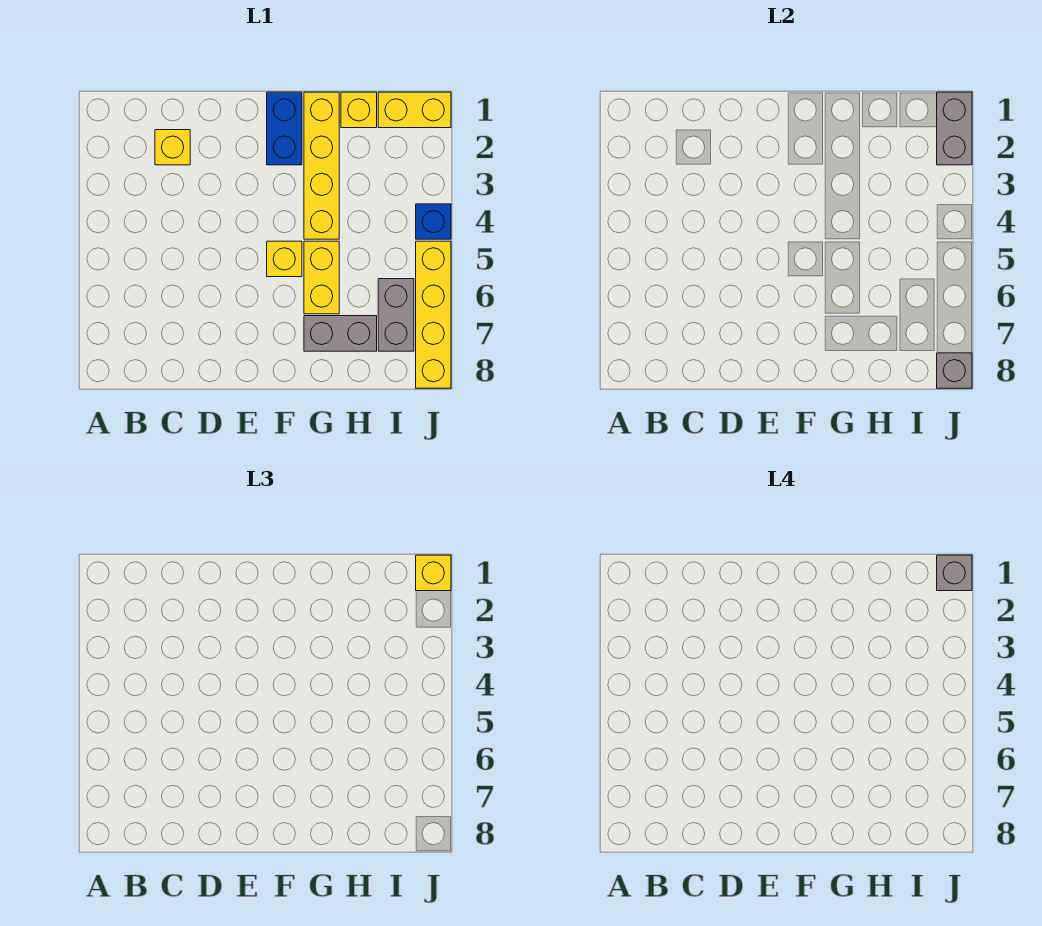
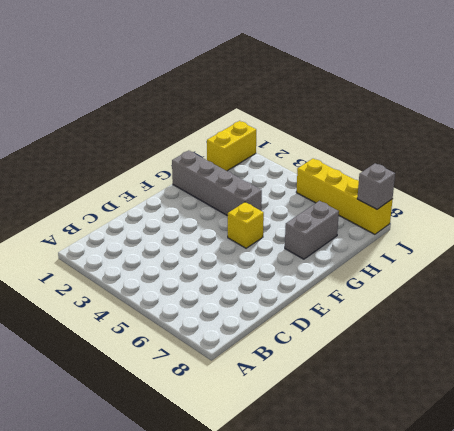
grey 1x4 brick [172,150,262,216] -> yellow 1x4 brick [304,92,339,239]
none -> yellow 1x1 brick [155,130,190,165]
none -> blue 1x2 brick [267,92,302,165]
none -> yellow 1x2 brick [304,241,339,314]

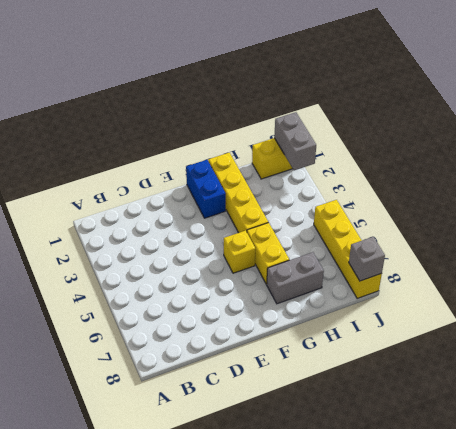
none -> yellow 1x1 brick [155,130,190,165]
none -> yellow 1x1 brick [341,92,377,128]
none -> grey 1x2 brick [378,279,414,351]

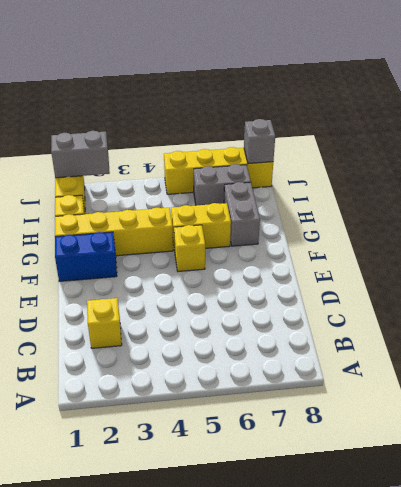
none -> blue 1x1 brick [416,204,451,239]
none -> yellow 1x1 brick [416,555,451,591]
none -> grey 1x1 brick [937,555,972,591]

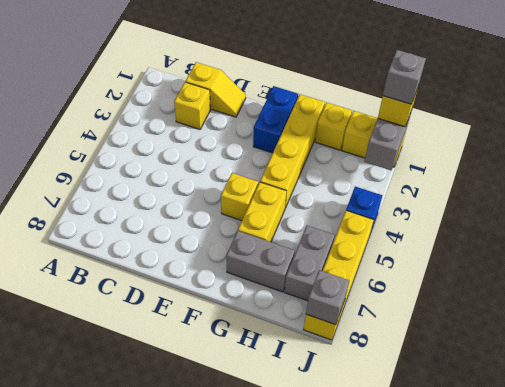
yellow 1x2 slope [185,62,246,117] -> none

